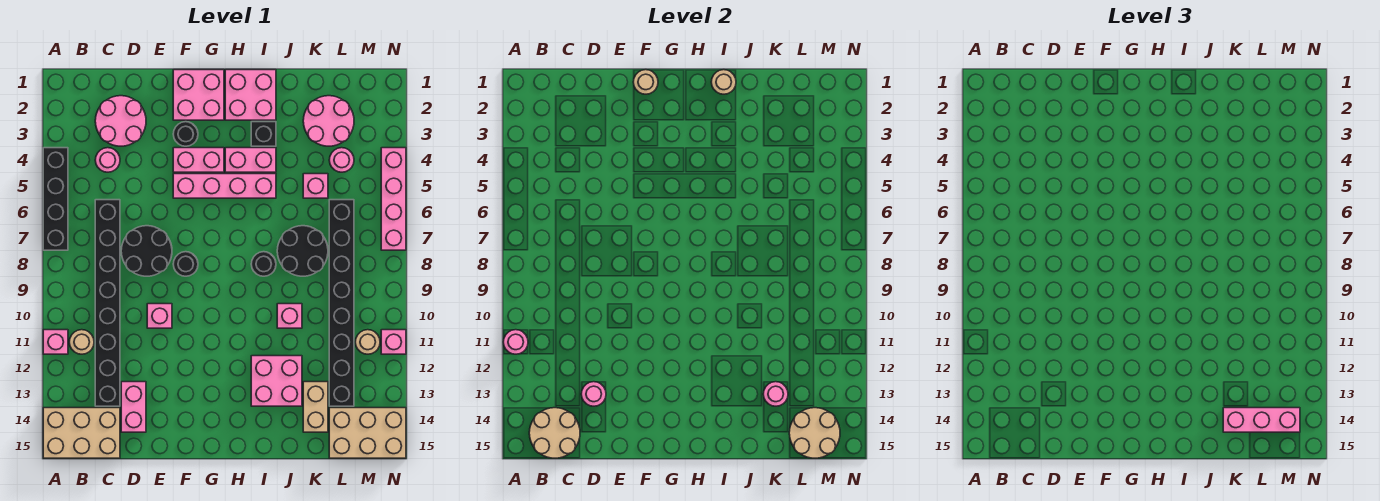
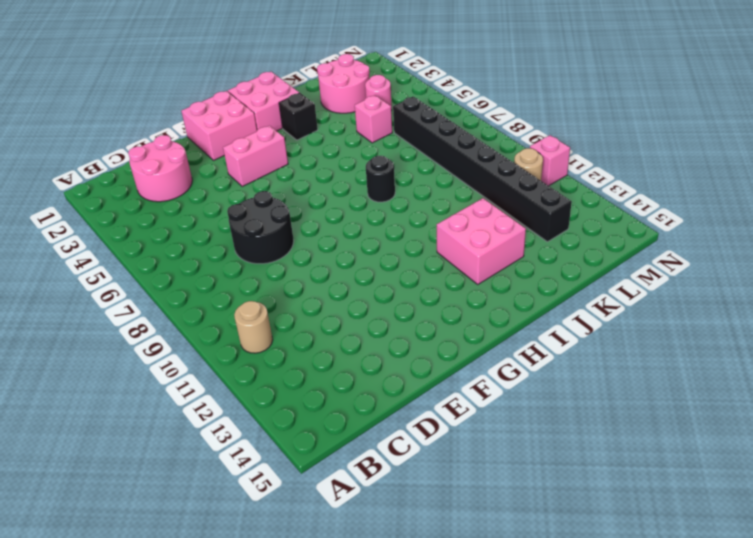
none -> black 1x4 brick [43,148,68,250]
none -> pink 1x1 brick [43,330,68,354]
none -> tan 2x3 brick [43,408,120,458]
none -> pink 1x1 round brick [95,148,120,172]

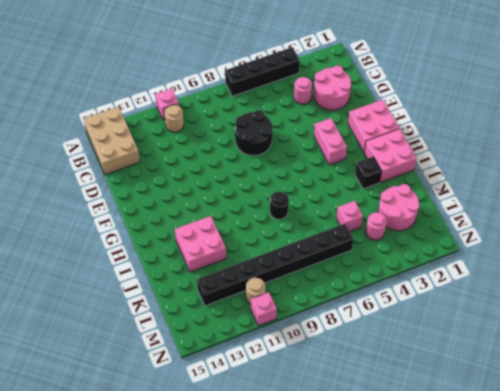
none -> black 1x8 brick [95,200,120,406]
none -> pink 1x2 brick [121,382,146,432]
none -> pink 1x1 brick [147,304,172,328]
none -> black 1x1 round brick [173,122,198,146]

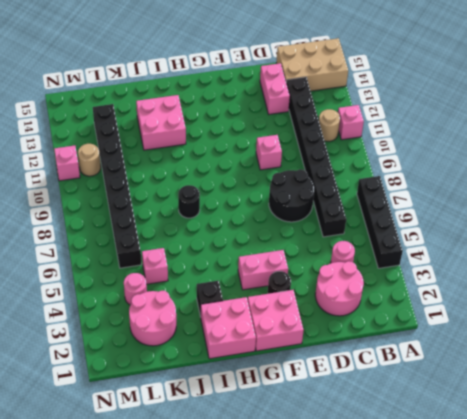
none -> pink 1x4 brick [173,174,276,198]
none -> black 1x1 round brick [173,252,198,276]
none -> pink 1x2 brick [225,148,276,172]
none -> black 2x2 round brick [277,226,328,276]

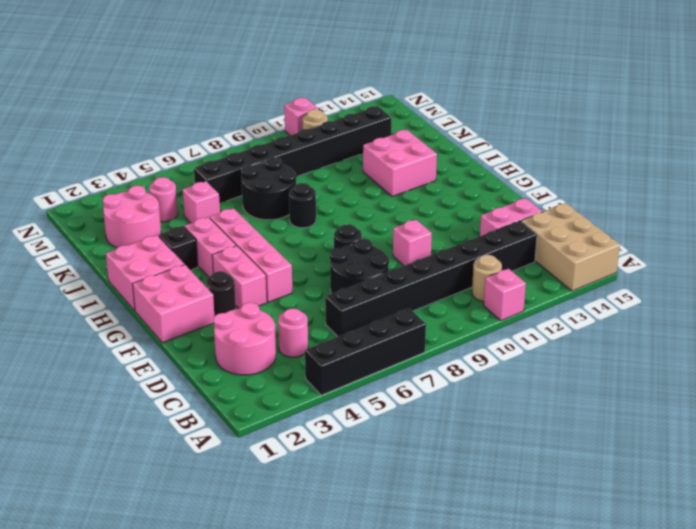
none -> pink 1x1 brick [277,304,302,328]
none -> tan 1x2 brick [303,382,328,432]
none -> tan 2x3 brick [329,408,406,458]
none -> pink 1x4 brick [381,148,406,250]

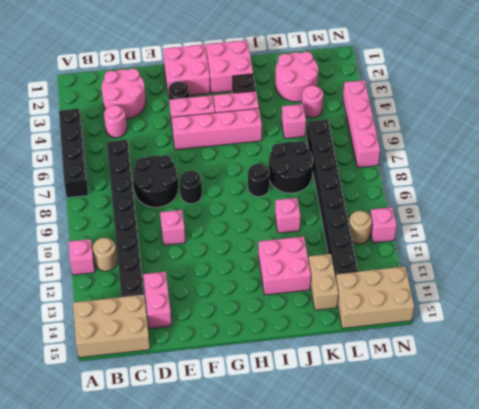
none -> pink 1x1 round brick [503,330,528,354]
none -> tan 2x2 round brick [529,408,580,458]
none -> pink 1x1 round brick [581,382,606,406]
none -> tan 1x1 round brick [633,70,658,94]

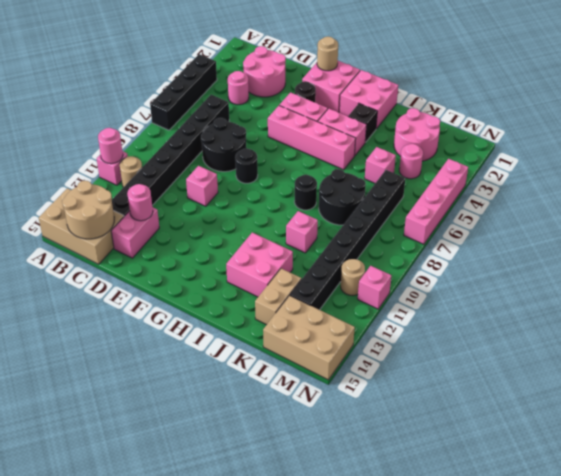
none -> tan 1x1 round brick [711,70,736,94]
none -> pink 1x1 round brick [763,382,788,406]
none -> tan 2x2 round brick [789,408,840,458]
none -> pink 1x3 brick [1223,408,1300,432]

